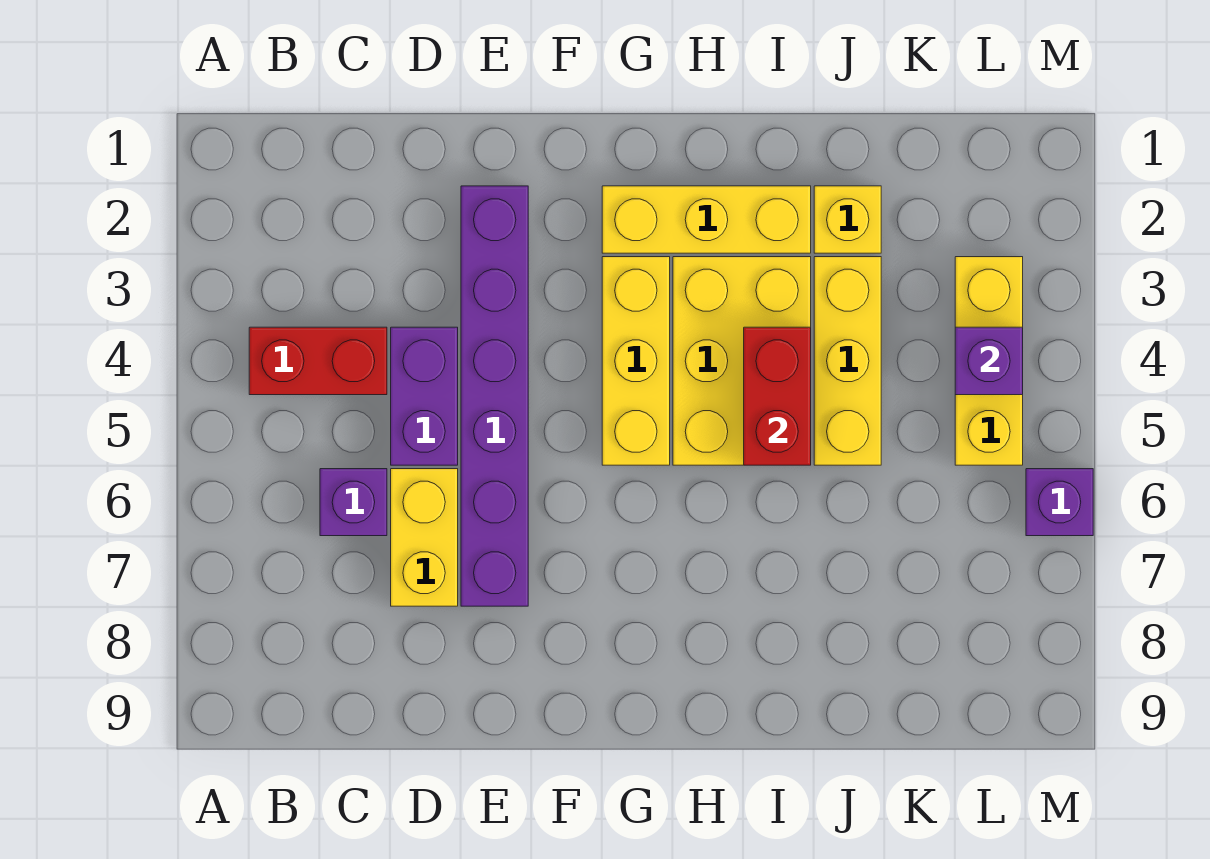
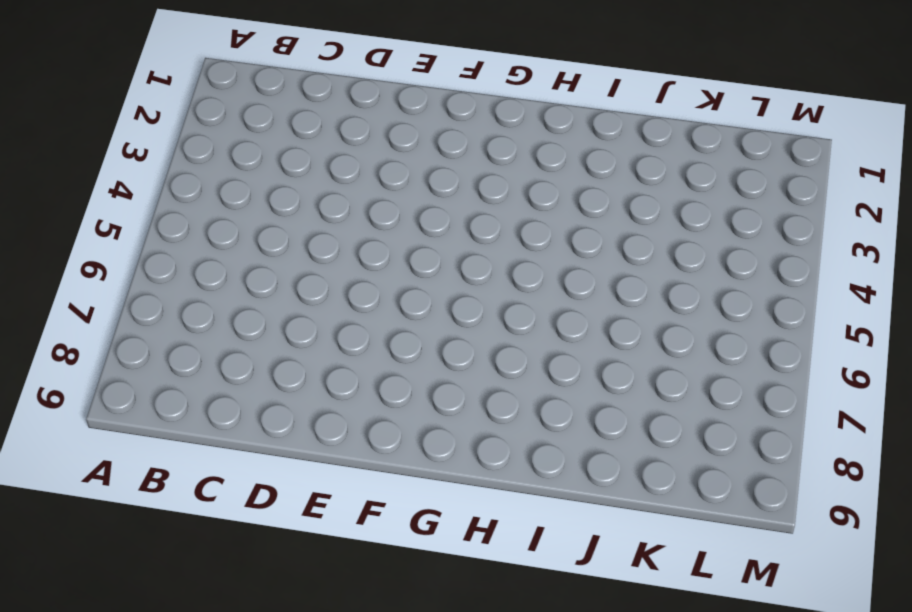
none -> red 1x2 brick [249,327,387,395]
none -> purple 1x1 brick [320,469,387,536]
none -> purple 1x2 brick [391,327,458,465]

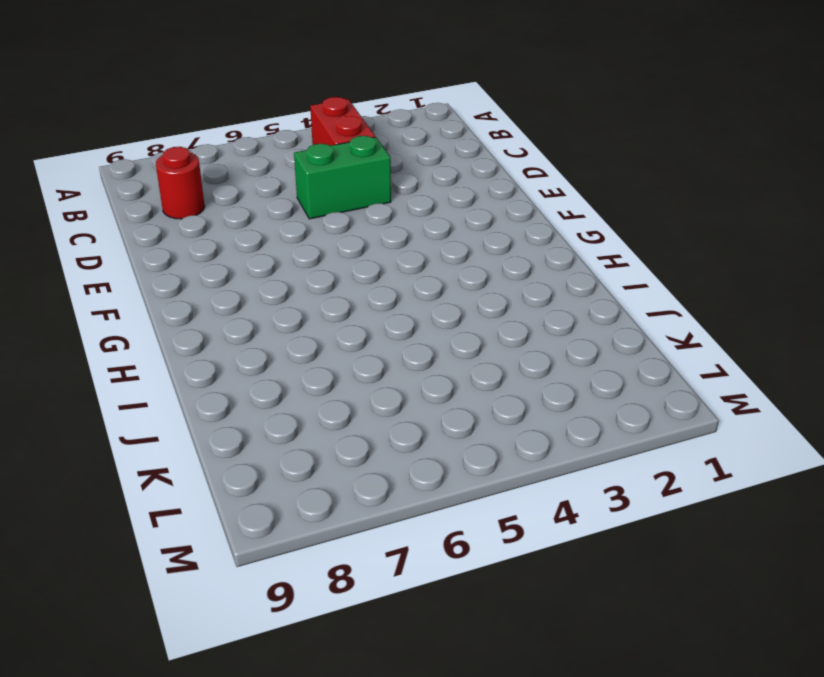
red 1x1 round brick [156,147,205,219] -> none
green 1x2 brick [294,136,391,219] -> purple 1x2 brick [391,327,458,465]
none -> purple 1x1 brick [320,469,387,536]
none -> yellow 1x2 brick [391,469,458,606]
none -> purple 1x6 brick [461,186,528,606]

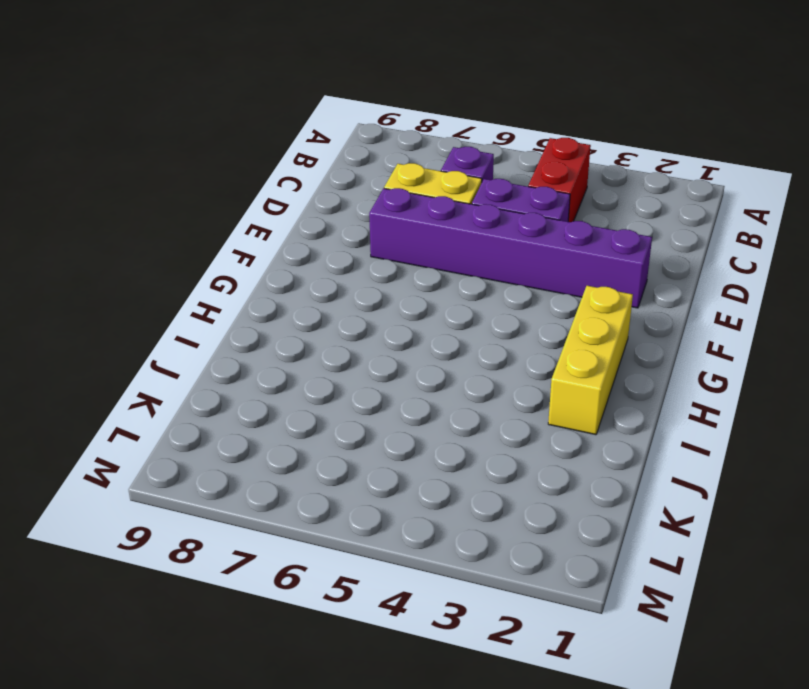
none -> yellow 1x3 brick [602,257,670,465]
none -> yellow 2x3 brick [673,257,811,465]
none -> yellow 1x1 brick [814,186,881,253]

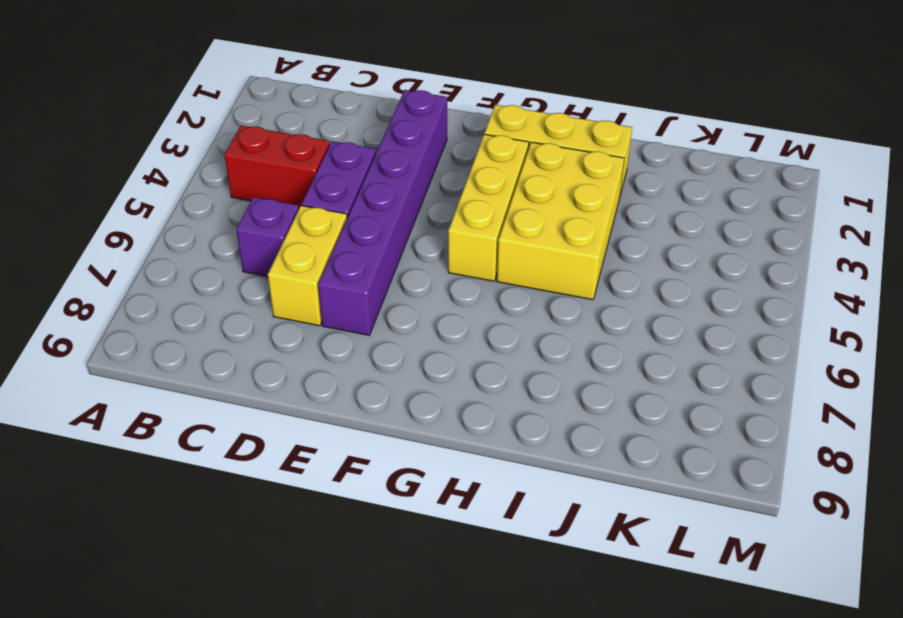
none -> yellow 1x1 brick [814,186,881,253]
none -> yellow 1x3 brick [814,257,881,465]
none -> yellow 1x3 brick [955,257,1023,465]

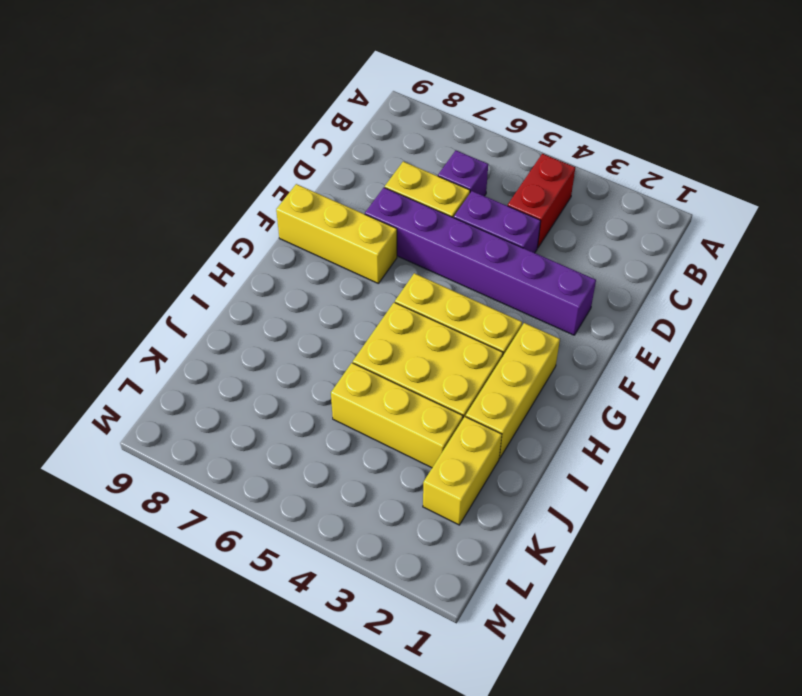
yellow 1x3 brick [276,184,397,284] -> yellow 1x3 brick moved to [955,257,1023,465]
yellow 1x2 brick [423,417,502,525] -> yellow 1x1 brick [814,186,881,253]
none -> purple 1x1 brick [1026,469,1093,536]
none -> red 1x2 brick [744,327,811,465]
none -> purple 1x1 brick [955,327,1023,395]

